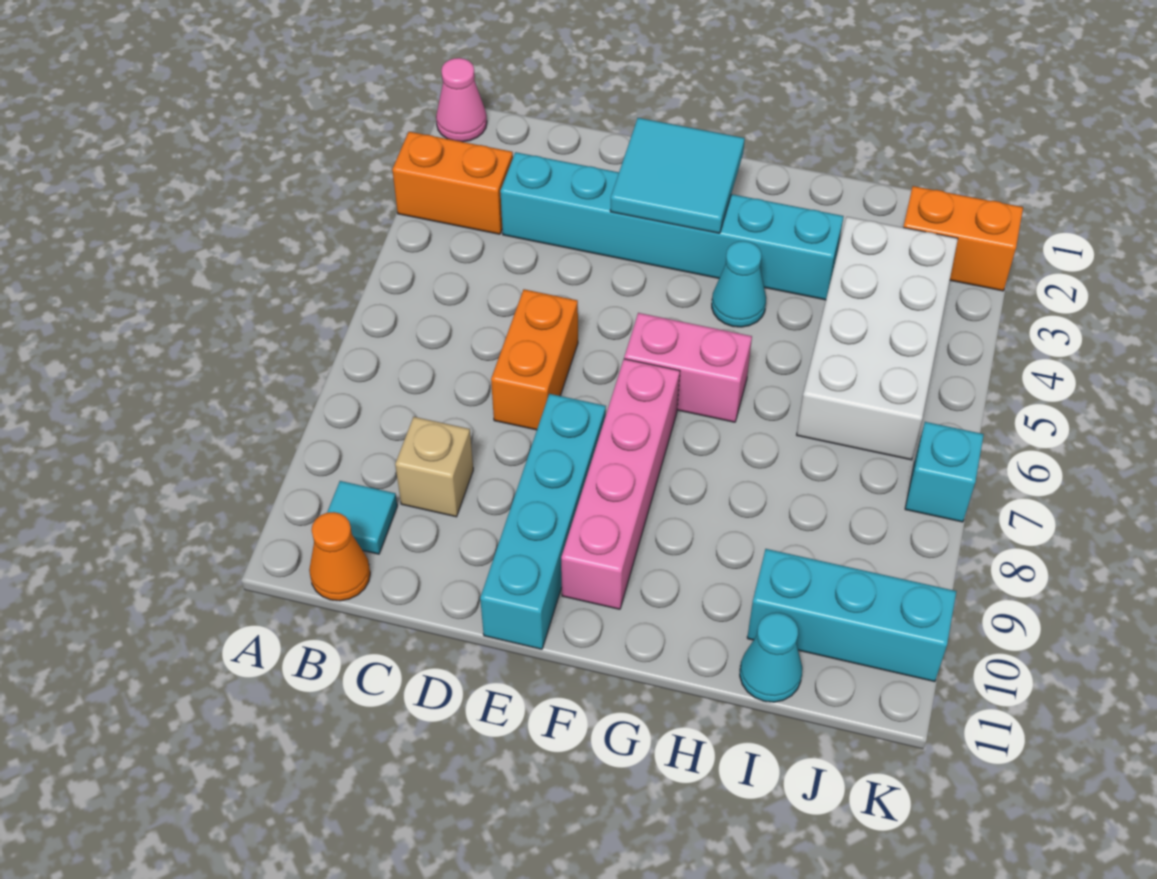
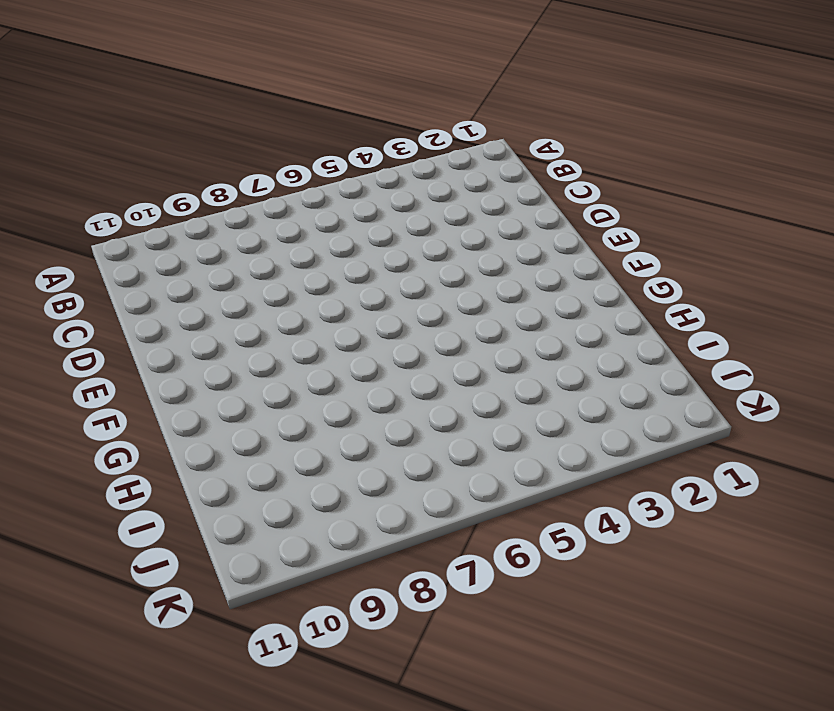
none -> pink 1x1 cone [436,58,487,142]
none -> orange 1x2 brick [392,132,513,234]
none -> cyan 1x1 tile [327,481,397,554]

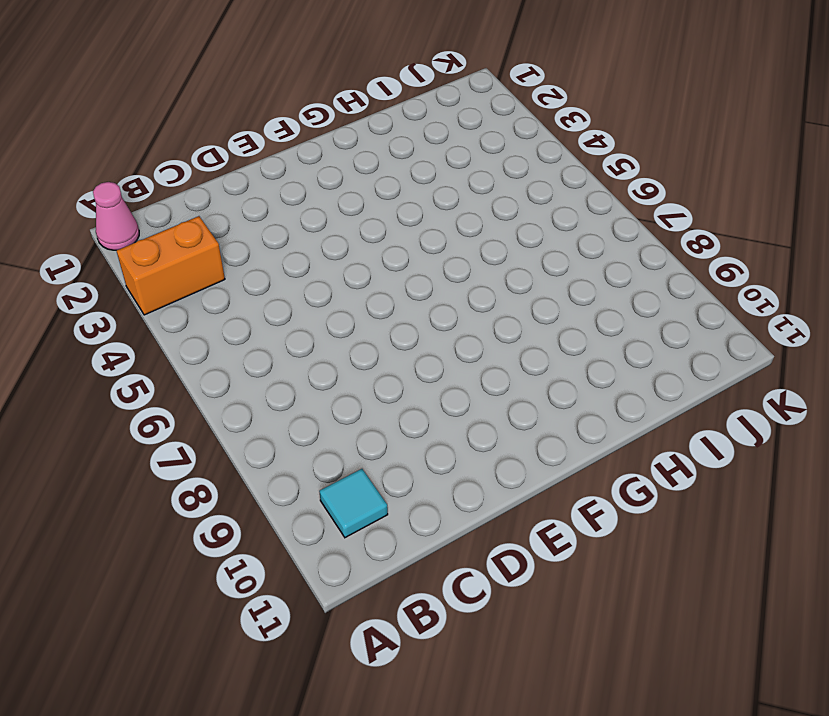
none -> orange 1x1 cone [309,512,370,601]
none -> cyan 1x6 brick [500,152,844,300]
none -> tan 1x1 brick [395,417,473,517]

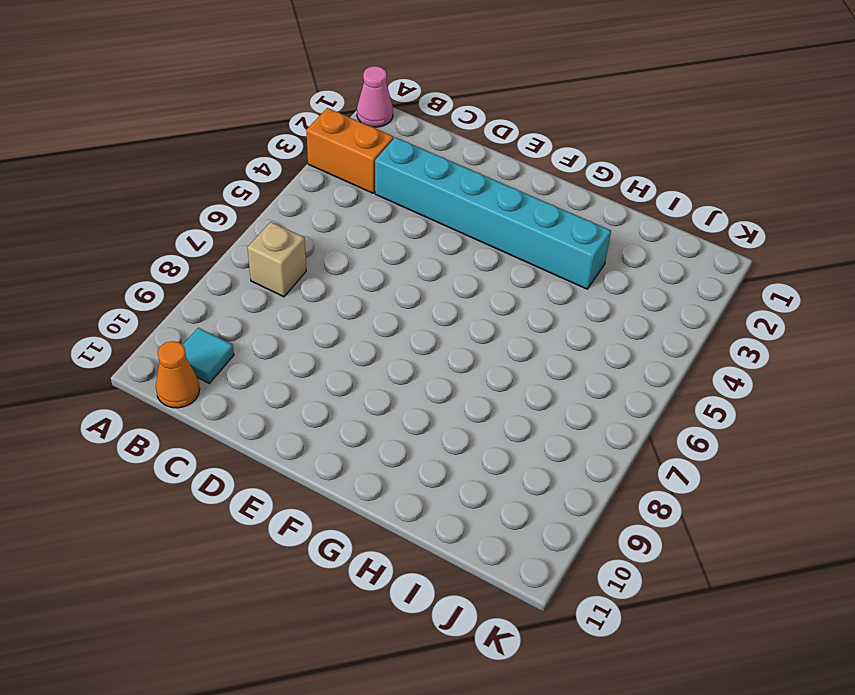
tan 1x1 brick [247,222,306,297] -> tan 1x1 brick moved to [395,417,473,517]
none -> orange 1x2 brick [491,289,578,430]
none -> cyan 1x4 brick [480,394,606,649]
none -> pink 1x2 brick [624,313,752,422]

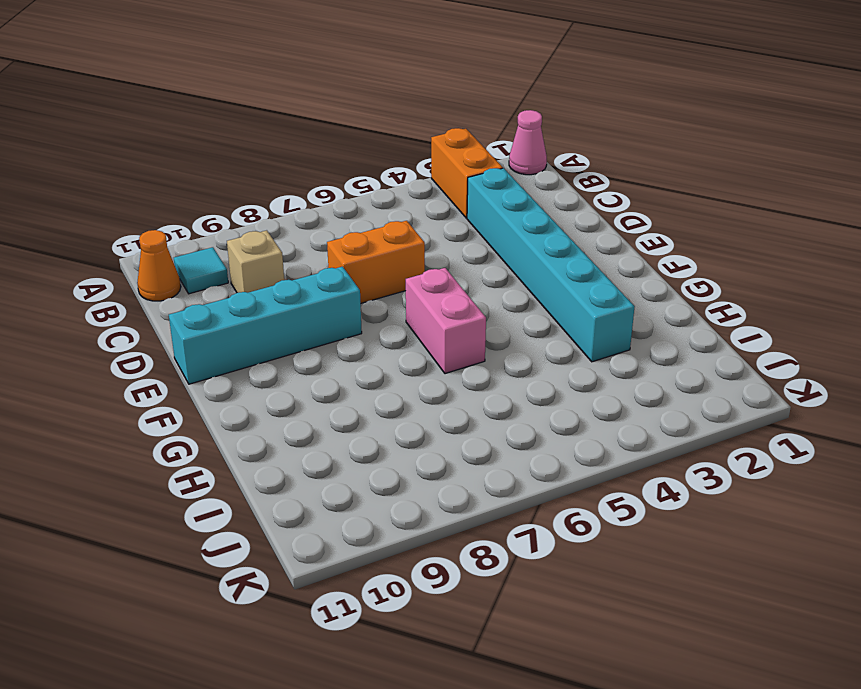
none -> pink 1x4 brick [561,359,680,609]
none -> cyan 1x1 cone [712,241,766,327]
none -> white 2x4 brick [797,217,958,460]

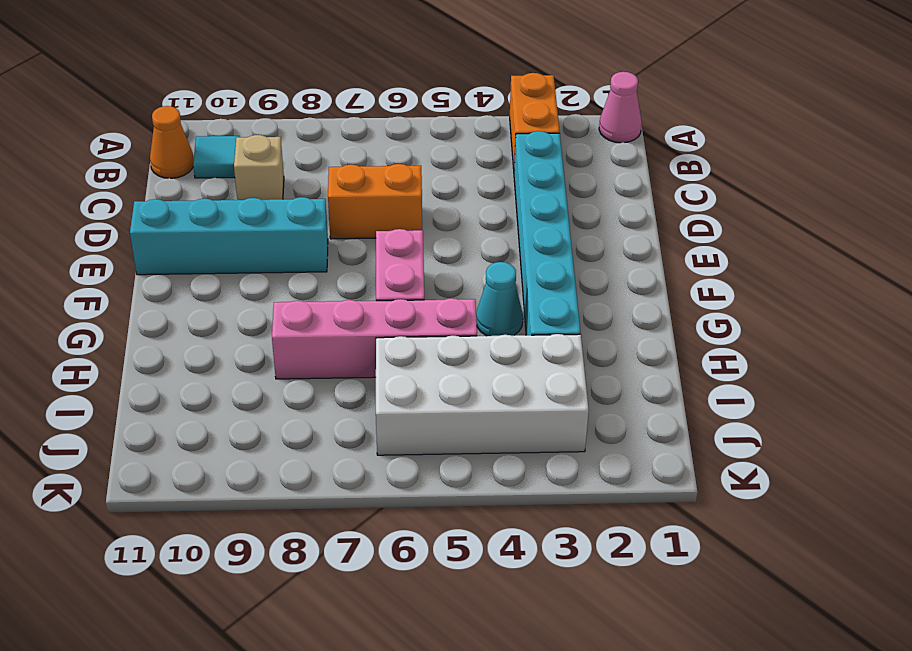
pink 1x4 brick [272,298,477,379] -> pink 1x4 brick moved to [561,359,680,609]
none -> cyan 1x3 brick [747,549,956,682]
none -> cyan 1x1 cone [740,613,802,702]
none -> orange 1x2 brick [903,186,1023,291]

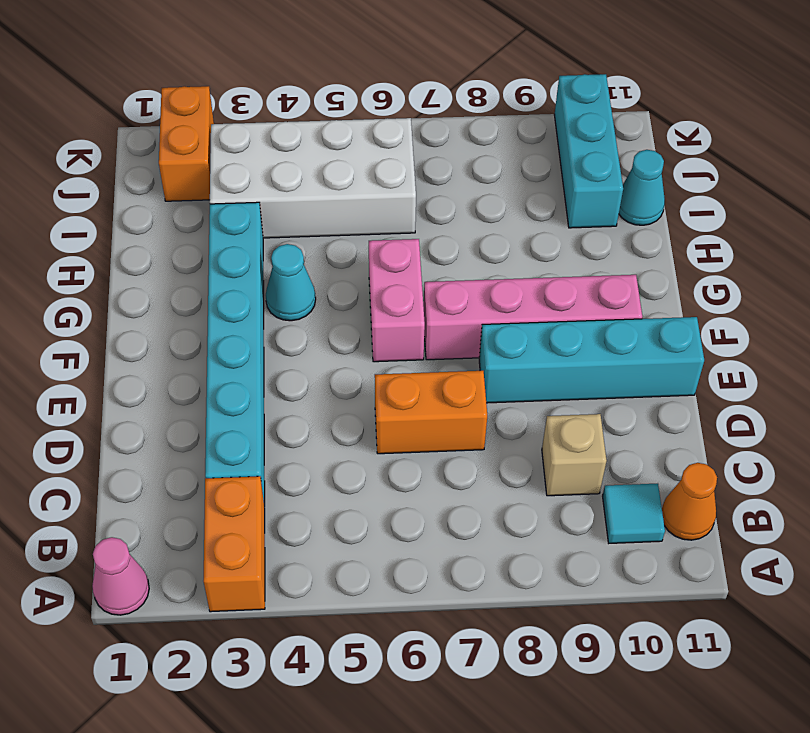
none -> cyan 1x1 brick [905,422,984,522]
none -> cyan 2x2 tile [610,118,745,233]

